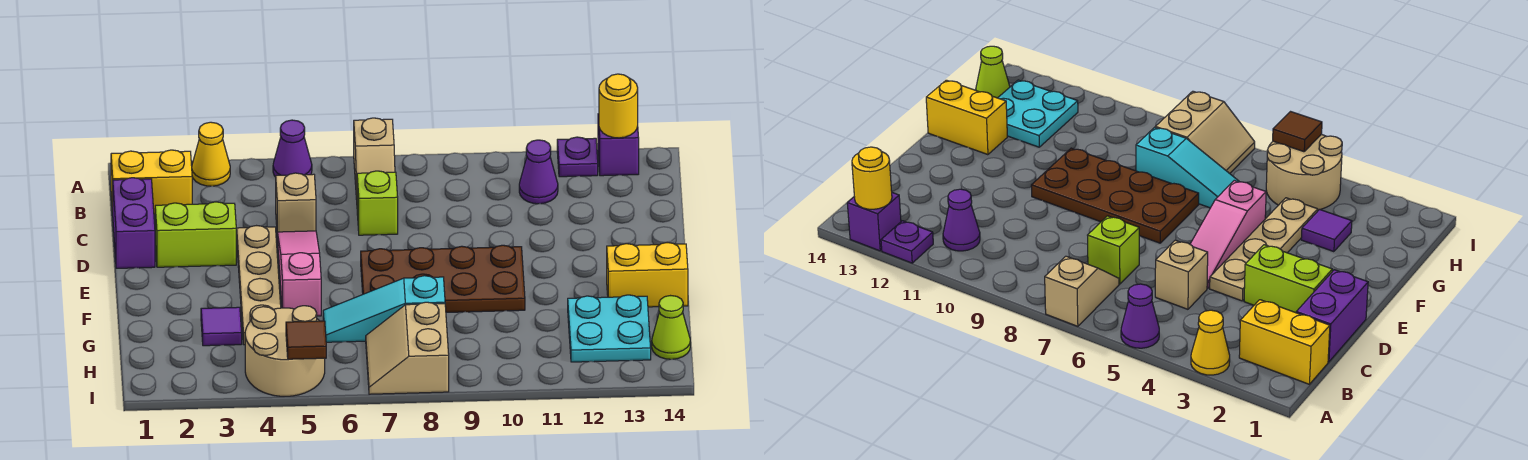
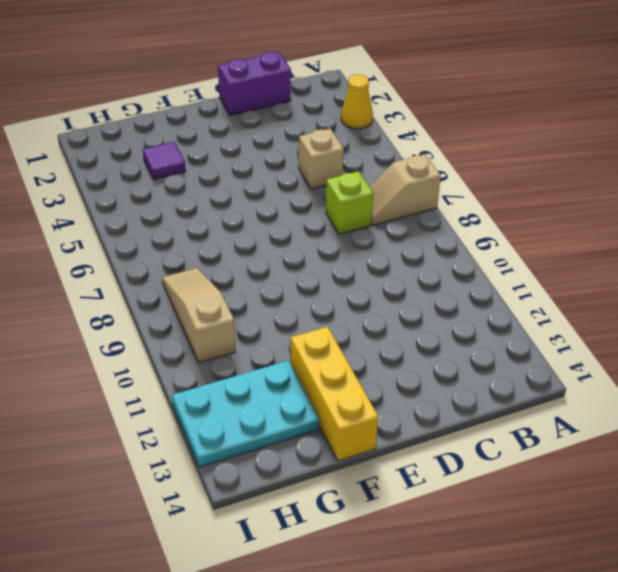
yellow 1x3 brick [291,327,378,461] -> yellow 1x2 brick [607,243,688,307]
cyan 2x3 plate [172,360,320,467] -> cyan 2x2 plate [568,295,651,362]
tan 1x3 slope [162,268,236,363] -> tan 2x2 slope [366,302,449,394]
none -> purple 1x1 cone [273,120,312,177]
none -> purple 1x1 plate [557,137,598,177]
none -> purple 1x1 brick [598,114,639,176]

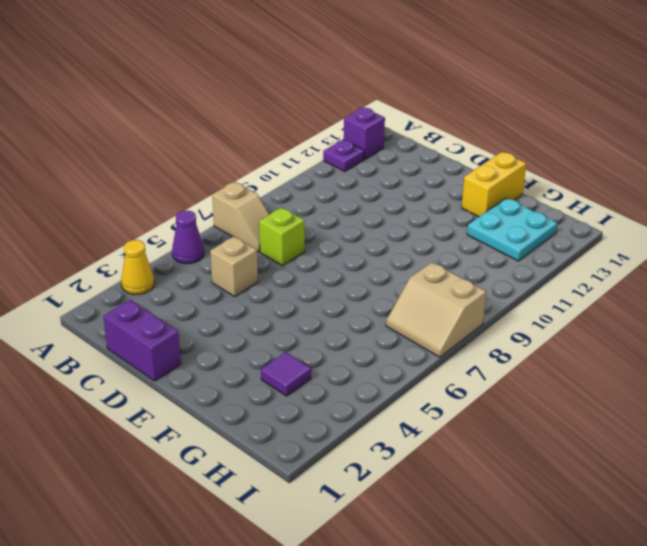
none -> yellow 1x2 brick [111,150,192,214]
none -> purple 1x1 cone [519,140,558,204]
none -> lime 1x2 brick [155,202,236,267]

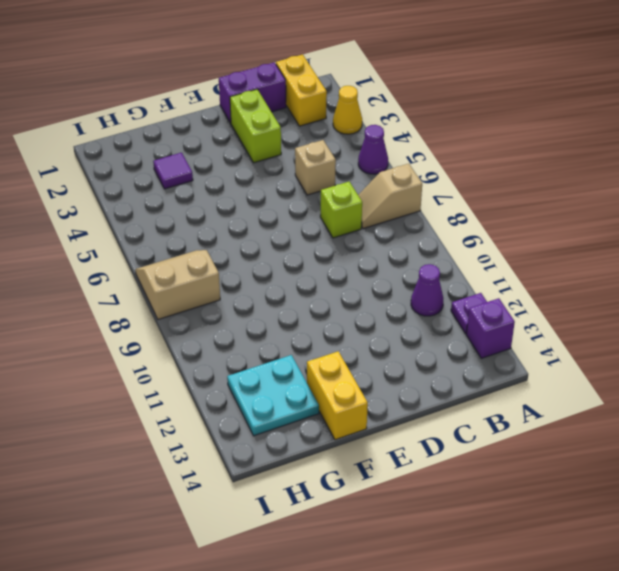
none -> tan 1x4 plate [237,226,281,345]
none -> pink 1x3 slope [277,231,321,316]
none -> brown 2x4 plate [361,245,525,312]

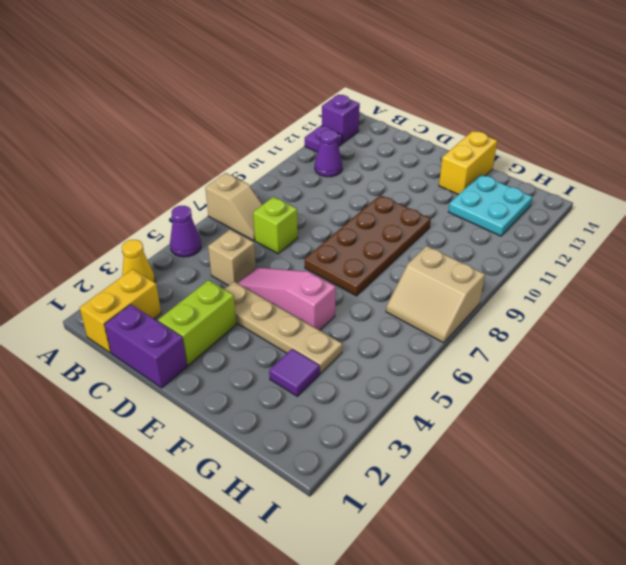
none -> cyan 1x3 slope [323,276,445,342]
none -> tan 2x2 round brick [245,306,325,396]
none -> lime 1x1 cone [652,296,690,359]

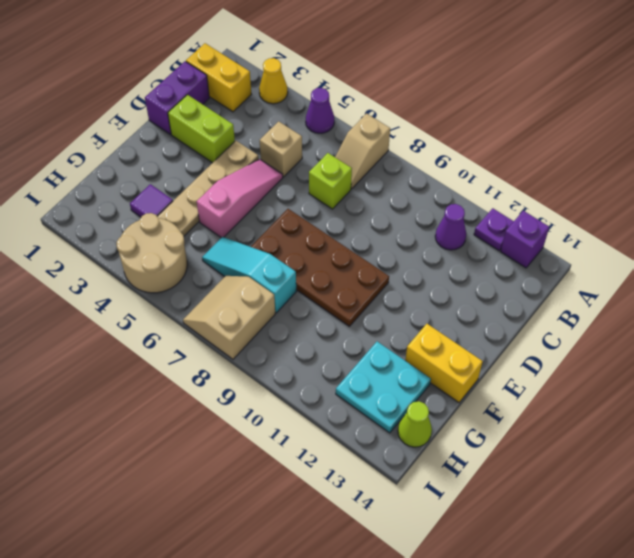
none -> yellow 1x1 round brick [599,74,638,138]
none -> brown 1x1 tile [286,321,326,359]

